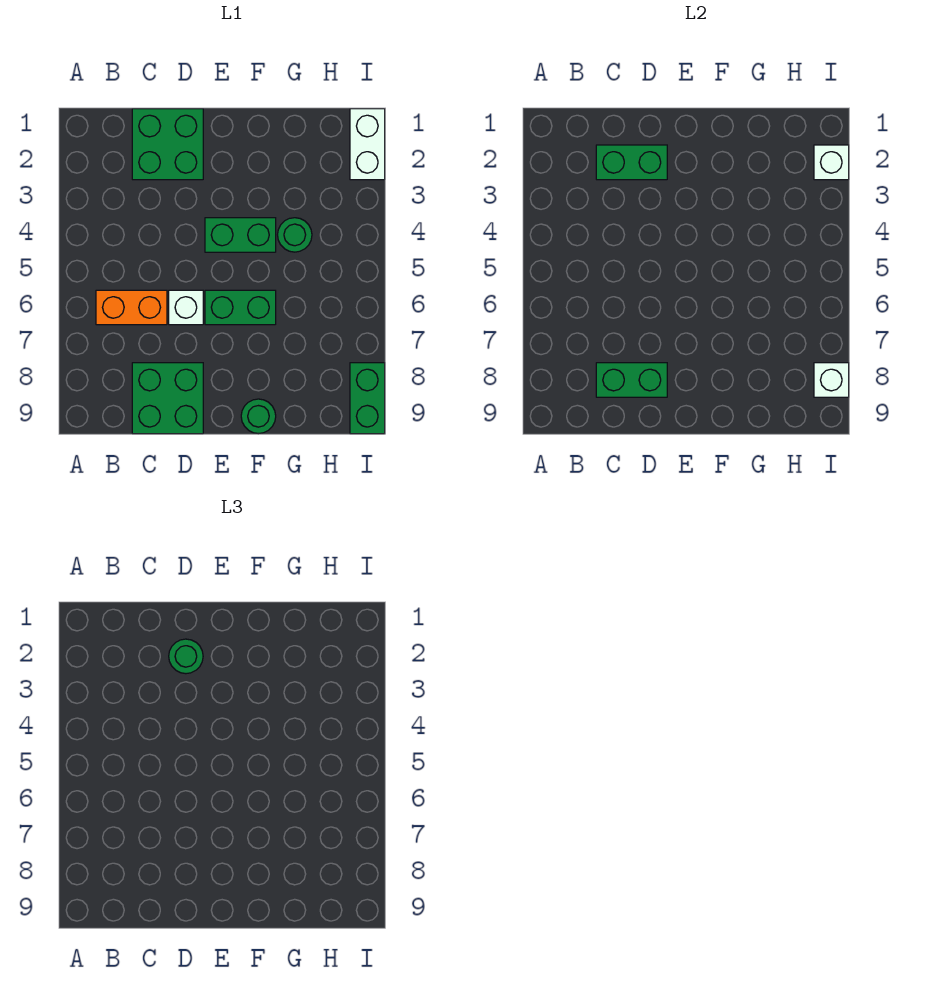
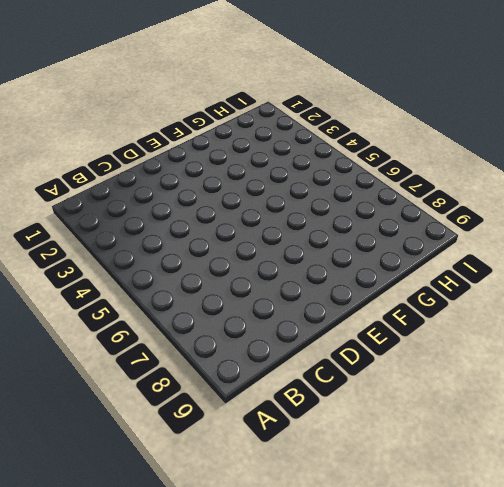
none -> orange 1x2 brick [96,290,167,325]
none -> green 2x2 brick [132,109,203,180]
none -> green 2x2 brick [132,363,203,434]

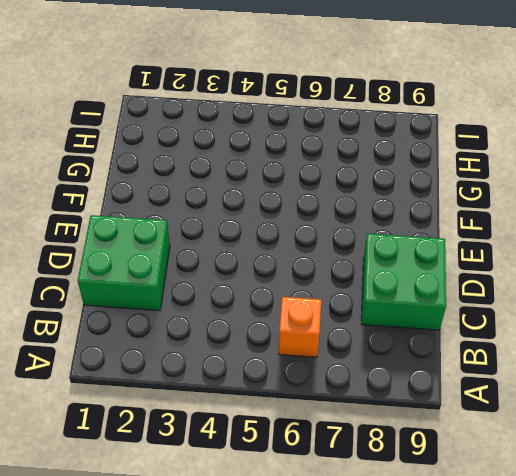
orange 1x1 brick [279,297,321,357] -> orange 1x2 brick [96,290,167,325]
none -> white 1x1 brick [169,290,203,325]
none -> green 1x2 brick [205,218,276,252]
none -> green 1x2 brick [205,290,276,325]

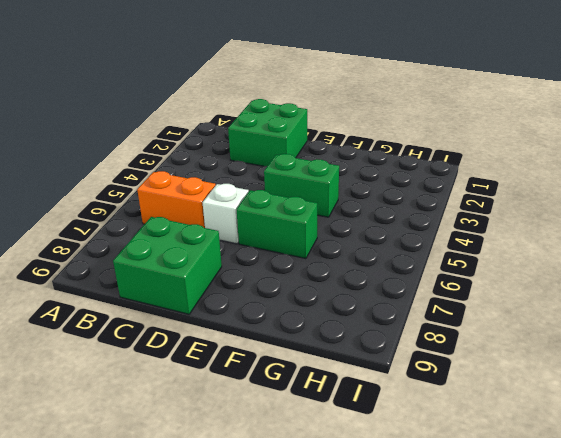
none -> green 1x1 round brick [241,399,276,434]
none -> green 1x1 round brick [278,218,312,252]
none -> white 1x2 brick [350,109,385,180]

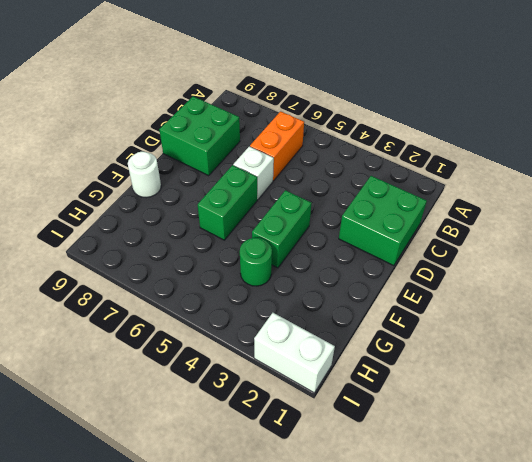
white 1x1 round brick [128,152,161,198] -> green 1x1 round brick [241,399,276,434]
none -> green 1x2 brick [350,363,385,434]
none -> green 1x2 brick [596,145,667,180]
none -> green 1x2 brick [596,363,667,397]

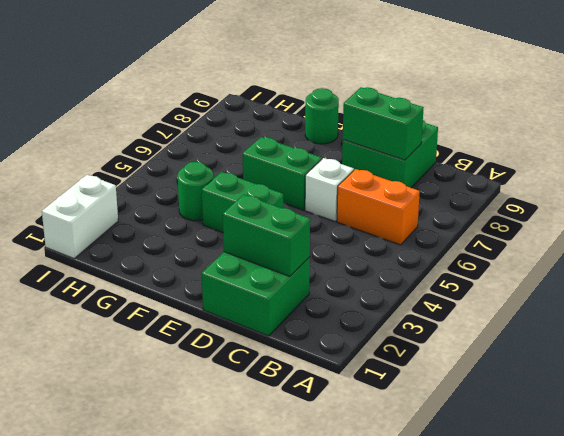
none -> green 1x2 brick [350,363,385,434]
none -> white 1x1 brick [814,145,849,180]
none -> white 1x1 brick [814,363,849,397]

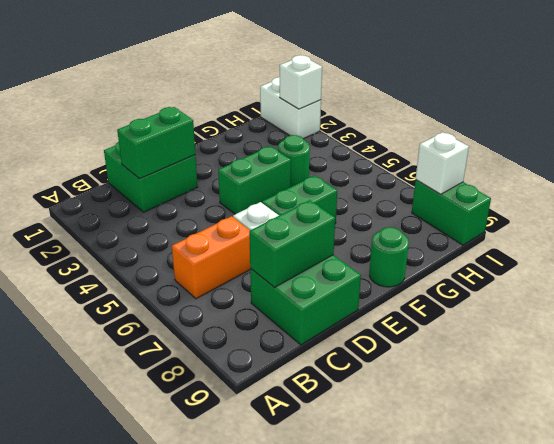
none -> green 1x1 round brick [169,639,203,674]

